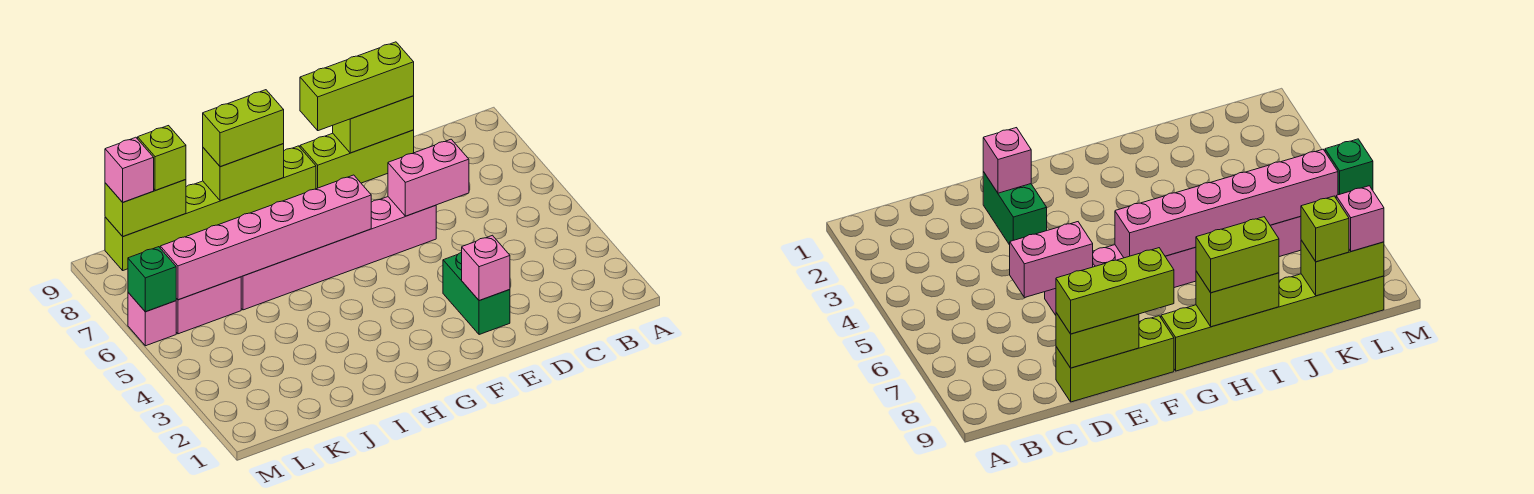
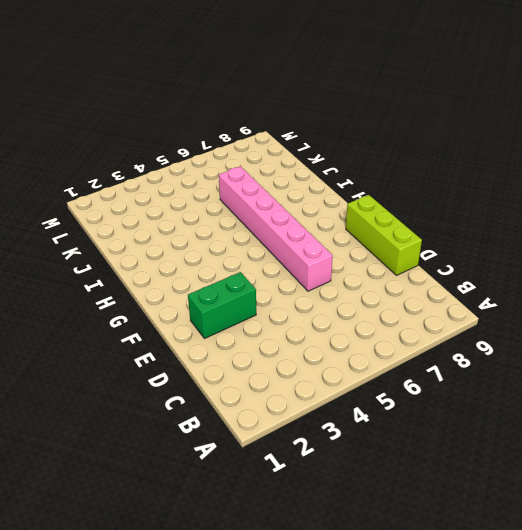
none -> lime 1x6 brick [105,146,316,270]
none -> pink 1x2 brick [176,277,241,334]
none -> pink 1x1 brick [128,293,176,346]

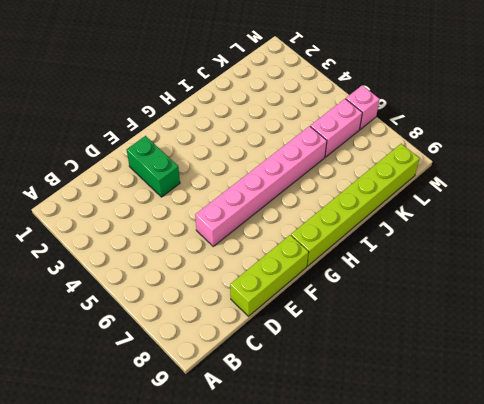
none -> pink 1x2 brick [388,139,469,216]
none -> lime 1x2 brick [333,96,414,153]
none -> pink 1x1 brick [462,235,510,301]

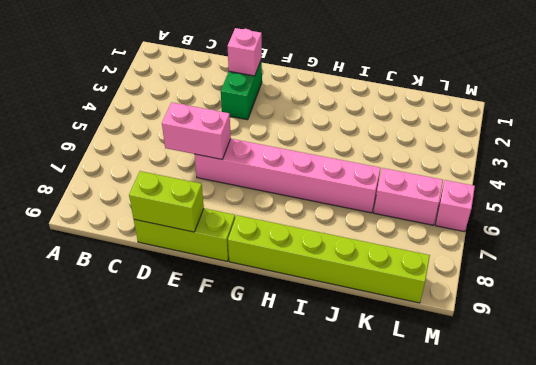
none -> pink 1x6 brick [160,175,371,300]
none -> lime 1x2 brick [203,144,284,201]
none -> lime 1x2 brick [105,180,186,236]

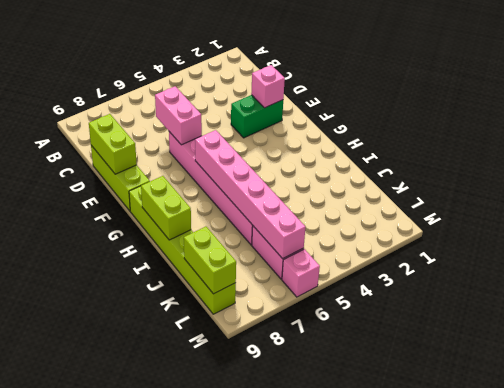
none -> green 1x1 brick [128,247,176,312]
none -> lime 1x3 brick [300,42,414,131]
none -> lime 1x2 brick [203,90,284,167]

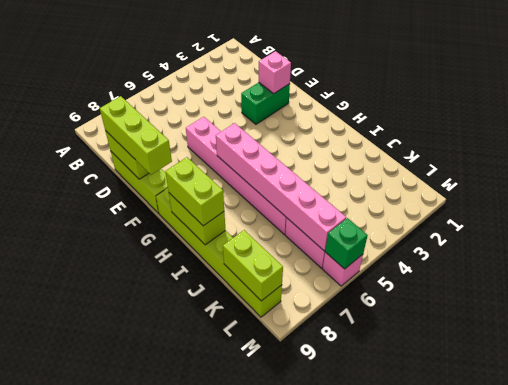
none -> pink 1x2 brick [388,139,469,216]
none -> lime 1x1 brick [138,126,186,191]
none -> pink 1x1 brick [105,137,154,202]

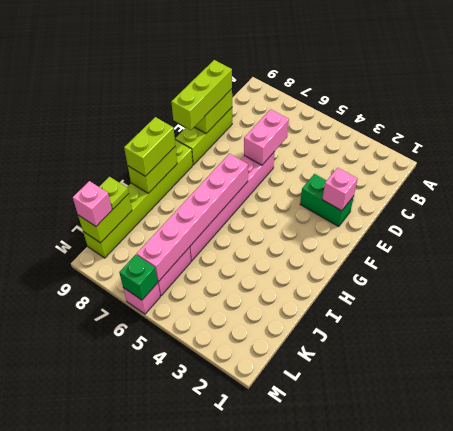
lime 1x1 plate [99,177,129,209] -> lime 1x1 brick [138,126,186,191]

